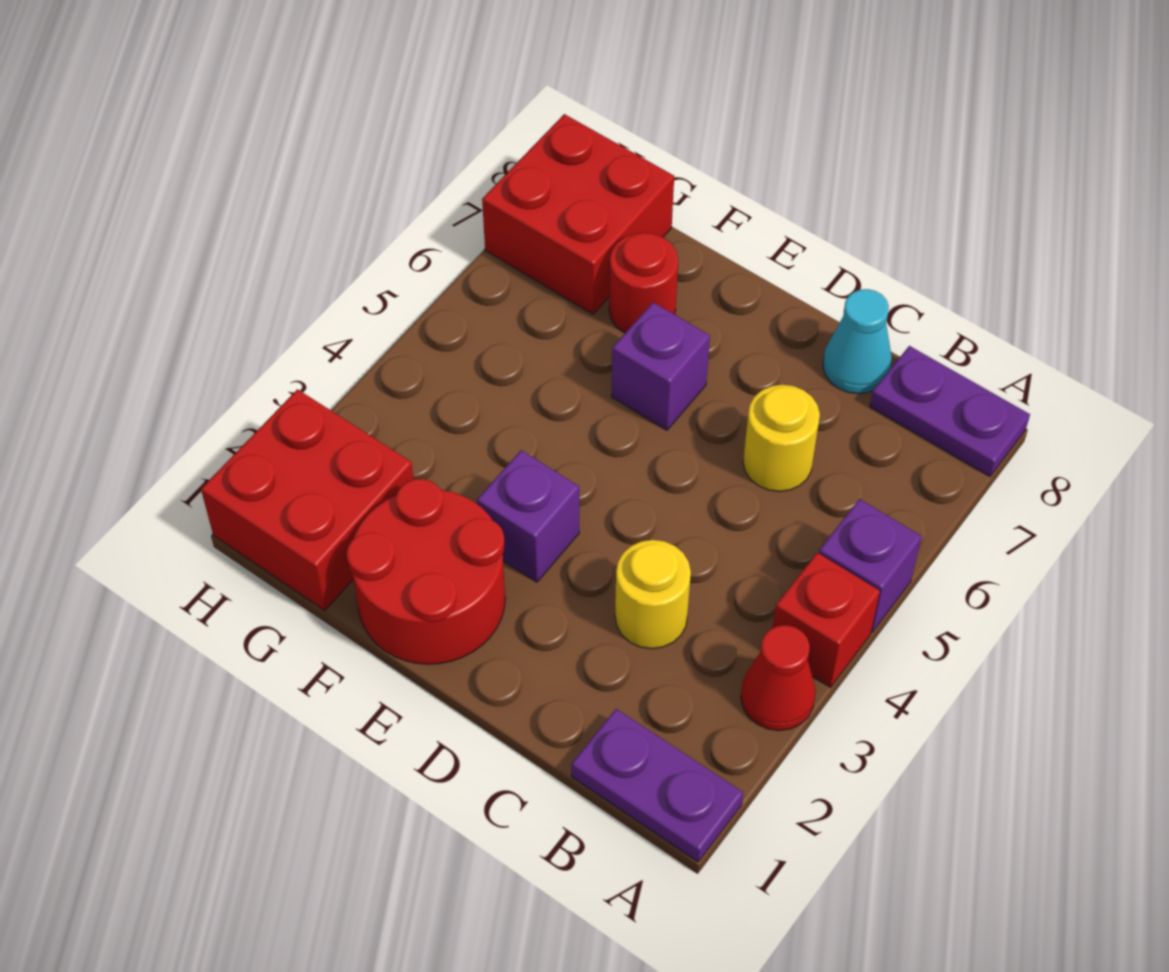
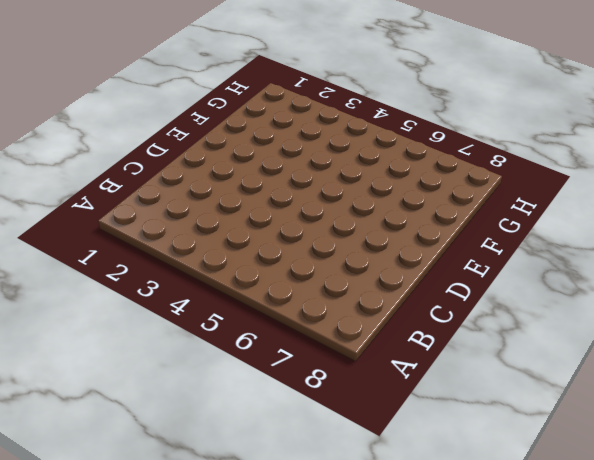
none -> purple 1x2 plate [571,709,743,862]
none -> red 1x1 cone [741,625,816,731]
none -> red 1x1 brick [773,553,880,687]

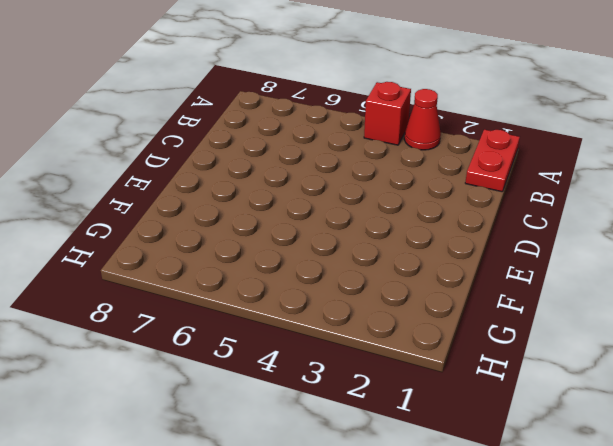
red 1x2 plate [465,130,520,192] -> purple 1x2 plate [571,709,743,862]
none -> purple 1x1 brick [819,499,922,632]
none -> purple 1x2 plate [870,346,1030,476]
none -> yellow 1x1 round brick [615,540,691,649]

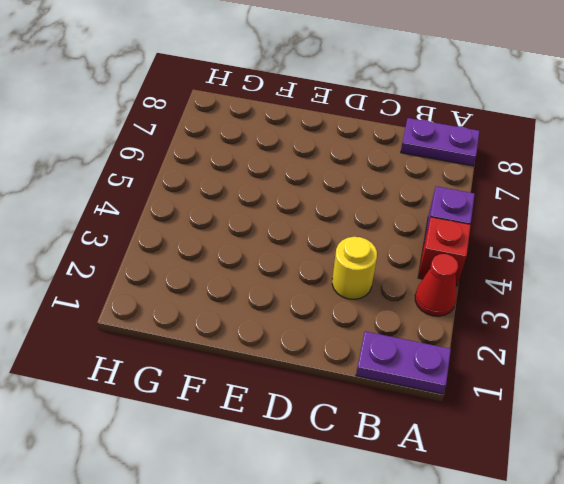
none -> yellow 1x1 round brick [743,385,820,492]
none -> cyan 1x1 cone [823,289,892,394]
none -> red 2x2 round brick [347,479,505,664]

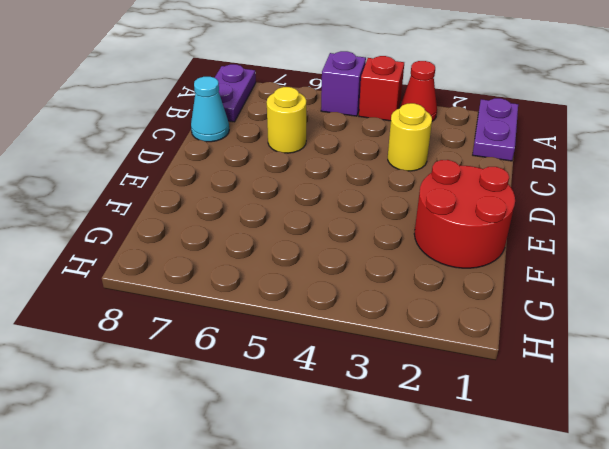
none -> purple 1x1 brick [477,450,579,582]
none -> purple 1x1 brick [611,302,710,430]
none -> red 1x1 round brick [609,233,678,333]

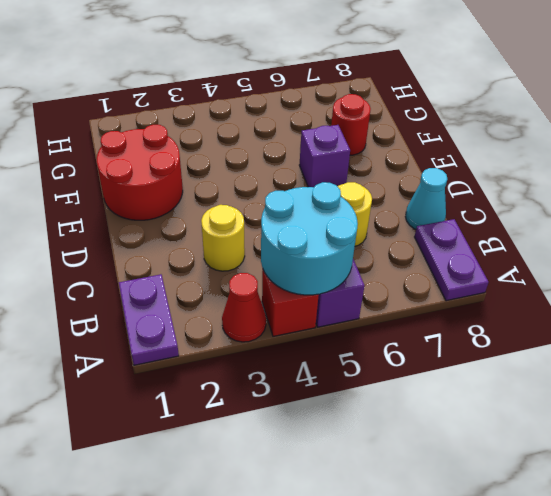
cyan 2x2 round brick [261,182,358,295] -> none
none -> purple 1x1 brick [477,450,579,582]
none -> red 2x2 brick [201,389,414,610]
none -> red 2x2 brick [482,114,674,314]

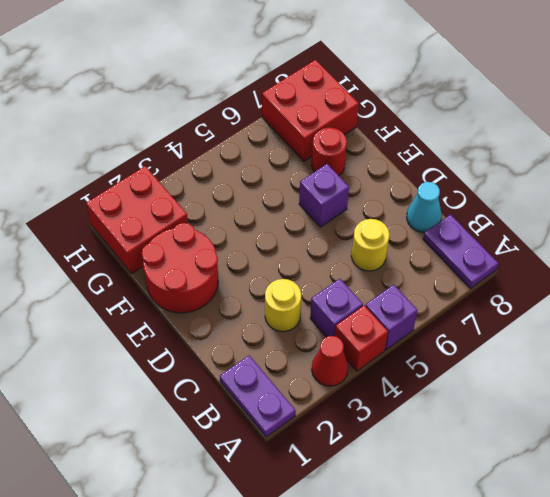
purple 1x1 brick [310,279,363,337] -> purple 1x1 brick moved to [477,450,579,582]

